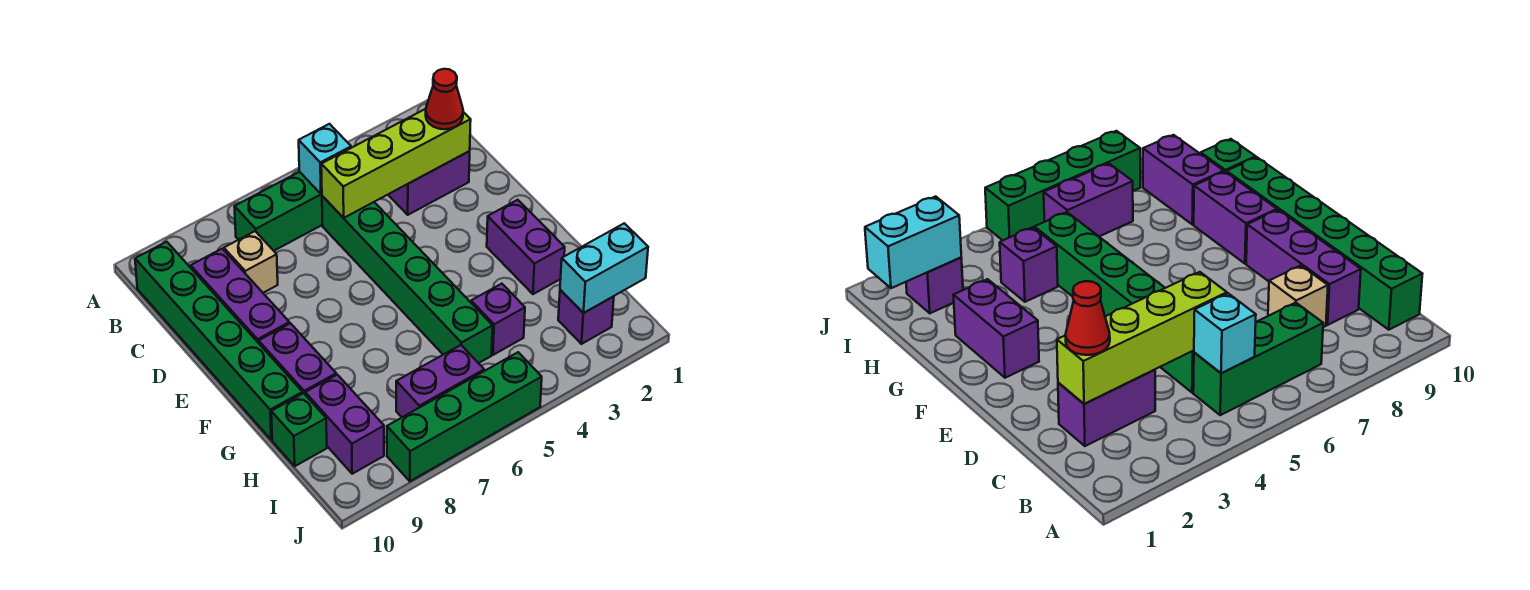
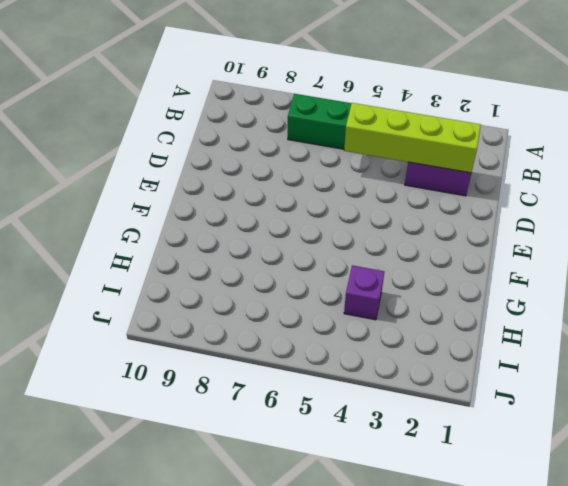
none -> green 1x6 brick [135,242,303,440]
none -> green 1x6 brick [322,196,493,363]
none -> tan 1x1 brick [224,231,278,293]

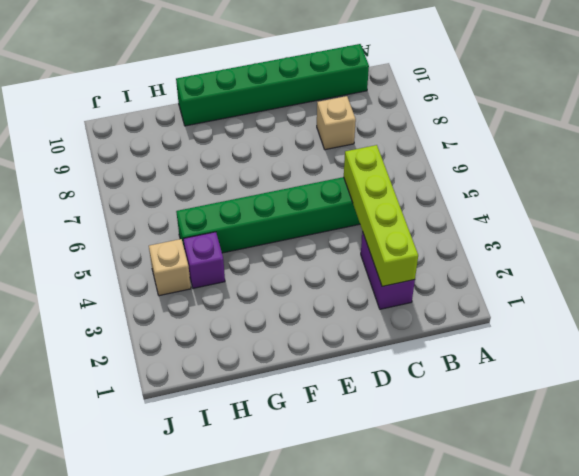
tan 1x1 brick [149,239,191,296] -> none
none -> green 1x3 brick [234,172,322,251]
none -> purple 1x3 brick [191,249,289,343]
none -> purple 1x2 brick [487,200,565,294]

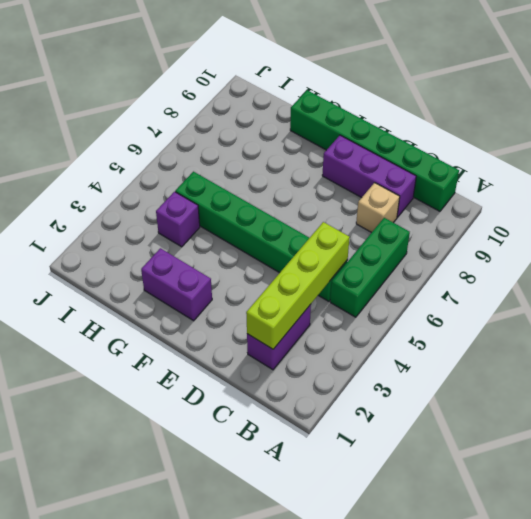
none -> purple 1x2 brick [259,323,336,394]
none -> purple 1x2 brick [305,375,384,474]
none -> green 1x1 brick [271,393,327,466]

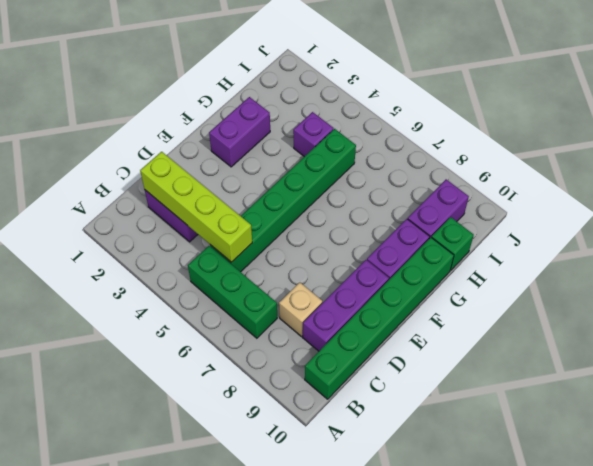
none -> purple 1x1 brick [558,290,614,344]
none -> purple 1x2 brick [396,345,484,417]
none -> green 1x4 brick [387,352,542,481]

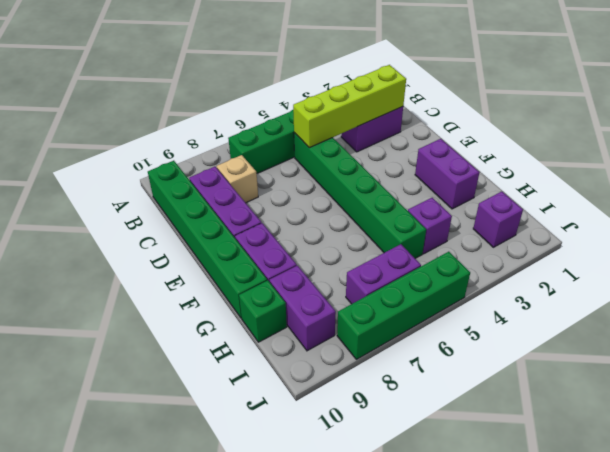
none -> cyan 1x1 brick [299,124,351,194]
none -> cyan 1x2 brick [560,223,648,313]
none -> red 1x1 cone [426,69,463,129]

